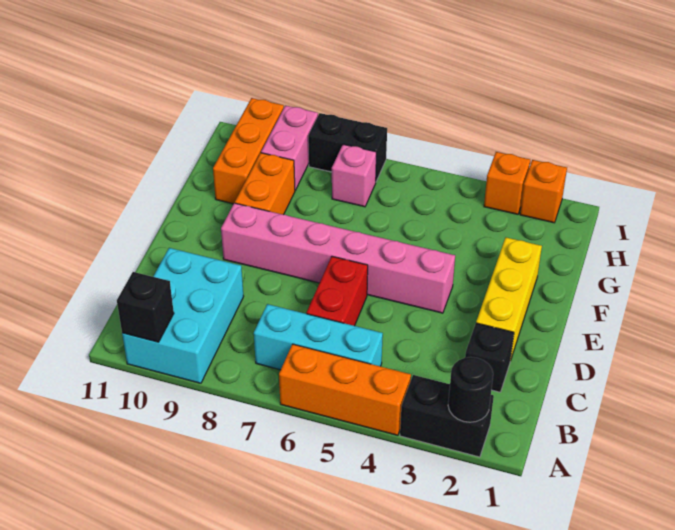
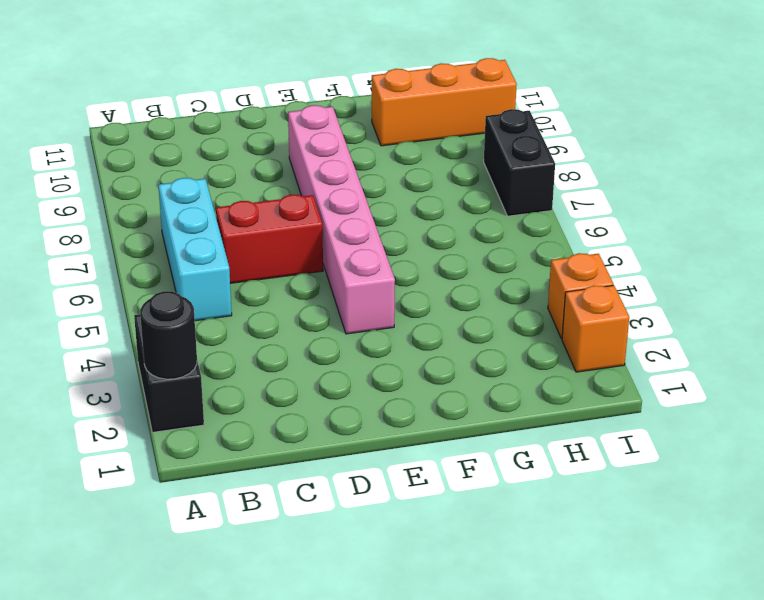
none -> orange 1x3 brick [279,344,411,435]
none -> cyan 2x3 brick [122,248,244,383]
none -> black 1x1 brick [465,323,514,392]

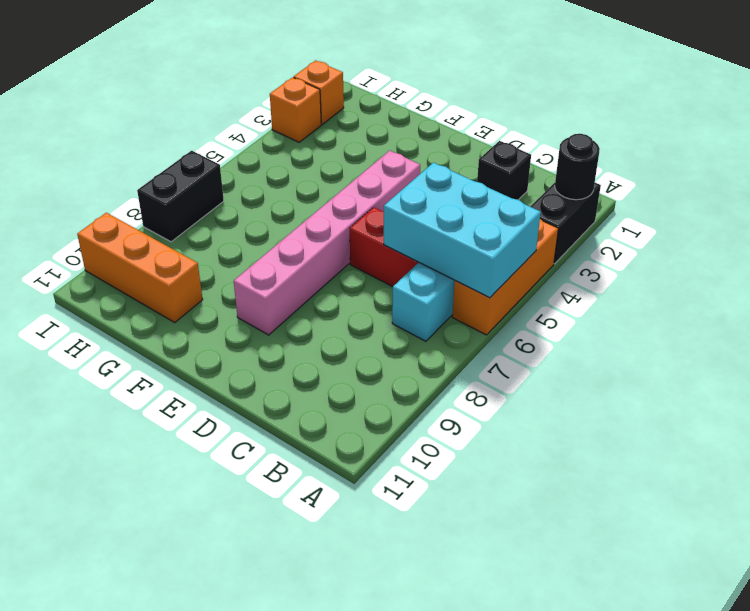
cyan 2x3 brick [384,163,541,298] -> cyan 2x3 brick moved to [122,248,244,383]
none -> yellow 1x3 brick [476,237,542,361]
none -> orange 1x2 brick [235,153,295,215]
none -> pink 1x1 brick [332,144,376,207]

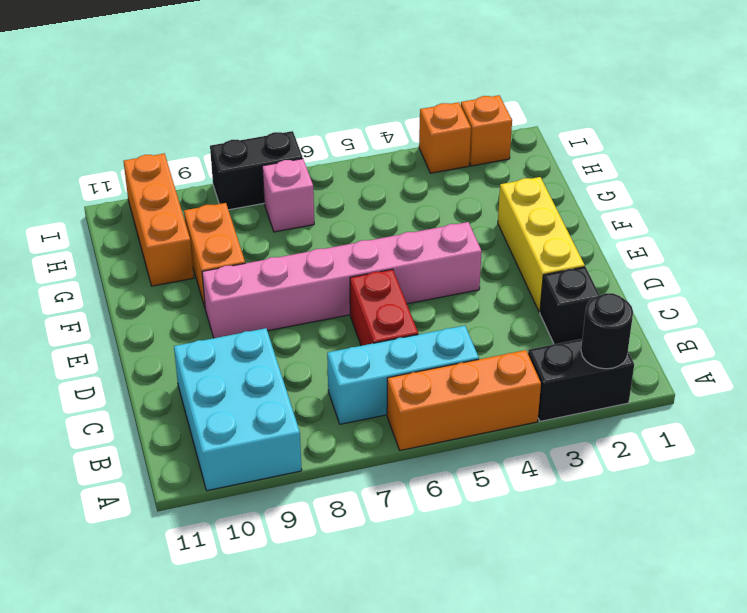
none -> pink 1x2 brick [261,106,318,190]
none -> black 1x1 brick [117,272,174,342]

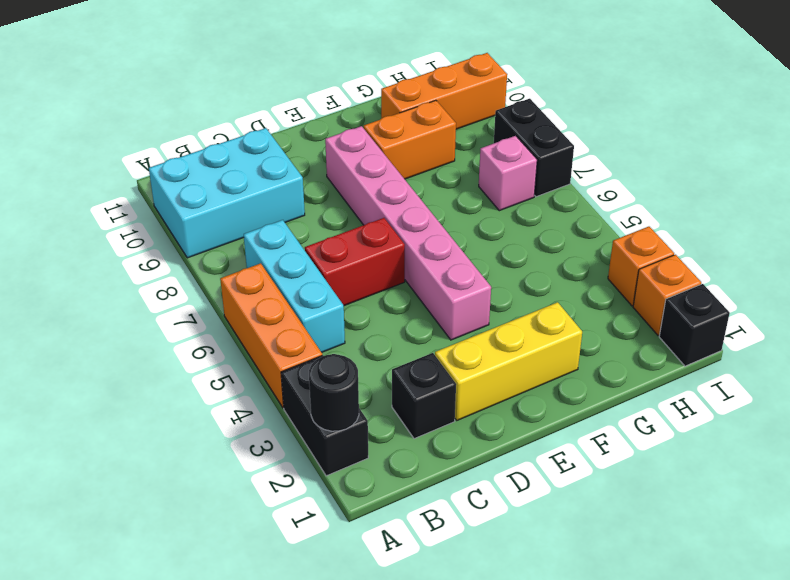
black 1x1 brick [659,284,730,366] -> black 1x1 brick moved to [117,272,174,342]
none -> pink 1x2 brick [261,106,318,190]

